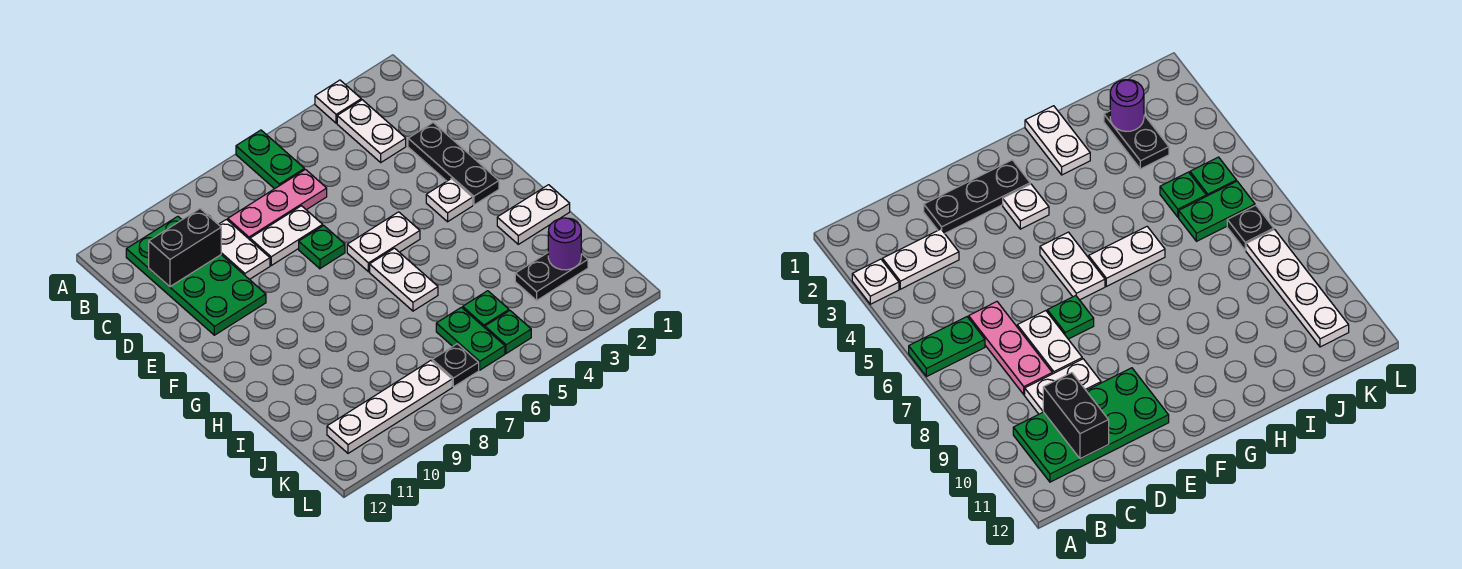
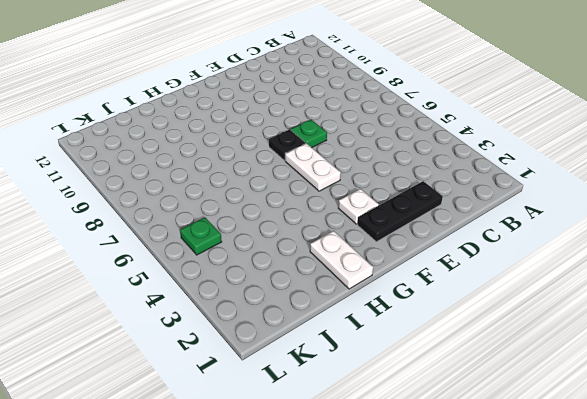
black 1x1 plate [269,130,306,161] -> black 1x1 plate moved to [432,344,479,387]
none -> white 1x1 plate [315,80,361,123]
none -> green 1x2 plate [236,130,304,189]
none -> white 1x2 plate [337,100,406,162]

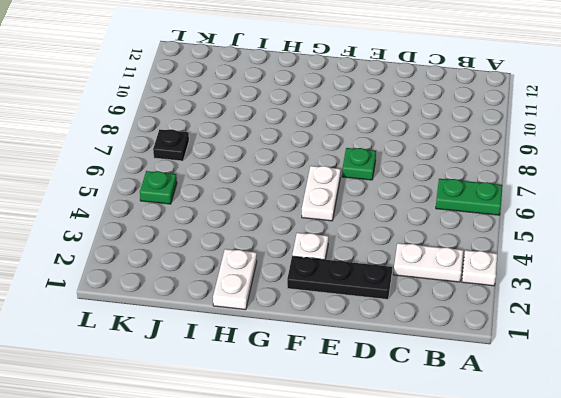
none -> green 2x4 plate [126,216,266,335]
none -> pink 1x3 plate [228,170,327,240]
none -> white 1x2 plate [218,219,270,280]

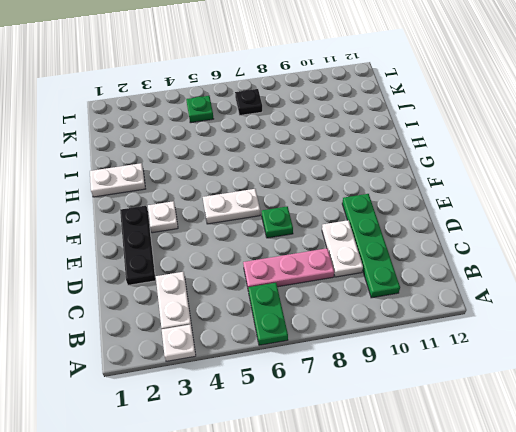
green 1x4 plate [342,194,400,298] -> green 2x4 plate [126,216,266,335]
none -> white 1x2 plate [250,206,323,265]
none -> white 1x2 plate [370,248,438,311]
none -> black 1x2 plate [515,253,588,300]

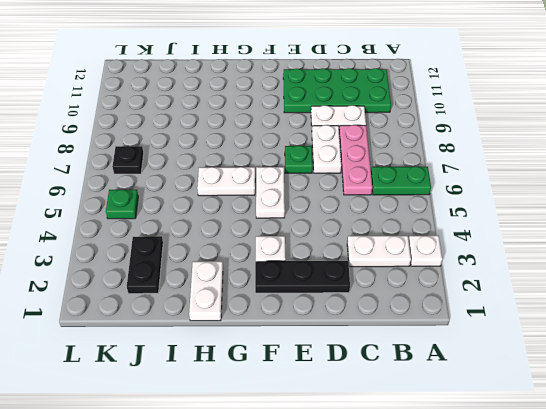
none -> green 1x1 plate [463,291,509,328]
none -> green 1x2 plate [436,307,505,370]
none -> white 1x4 plate [327,361,452,453]

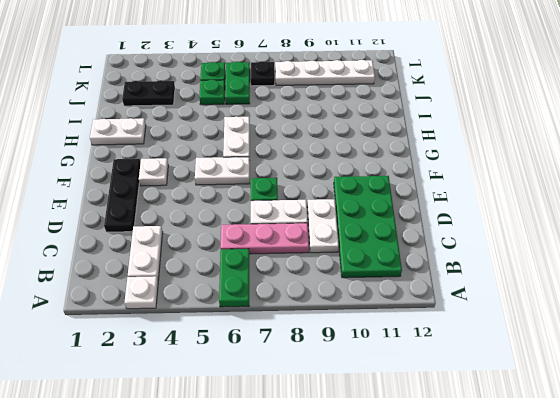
none -> black 1x2 brick [149,209,221,287]
none -> purple 1x1 round brick [548,218,581,270]

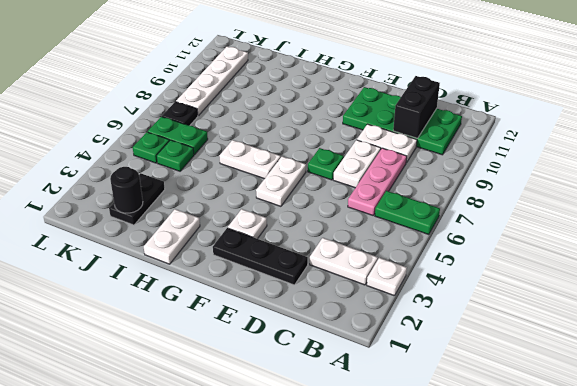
black 1x1 round brick [110,167,143,213] -> purple 1x1 round brick [548,218,581,270]

